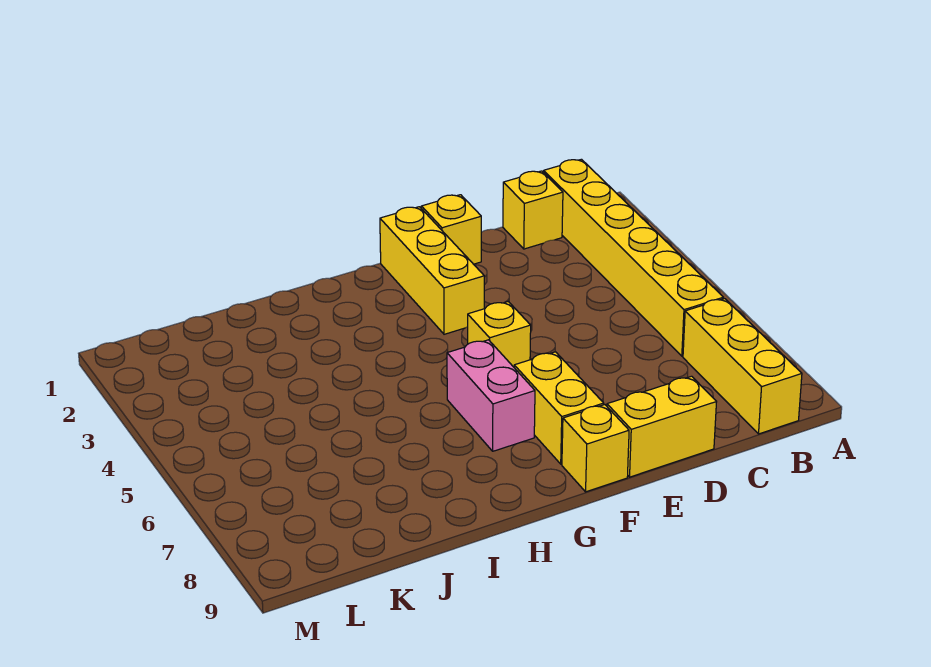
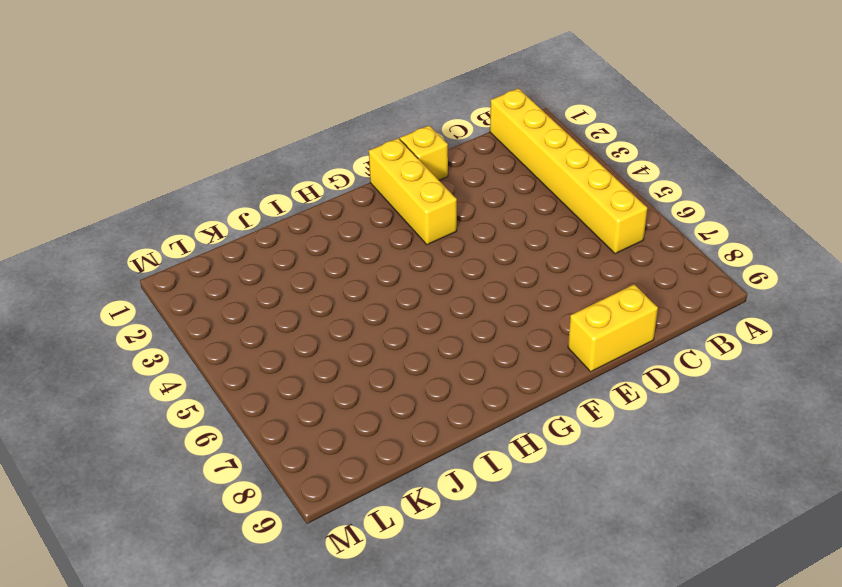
none -> yellow 1x3 brick [683,299,802,434]
none -> yellow 1x1 brick [503,171,563,249]

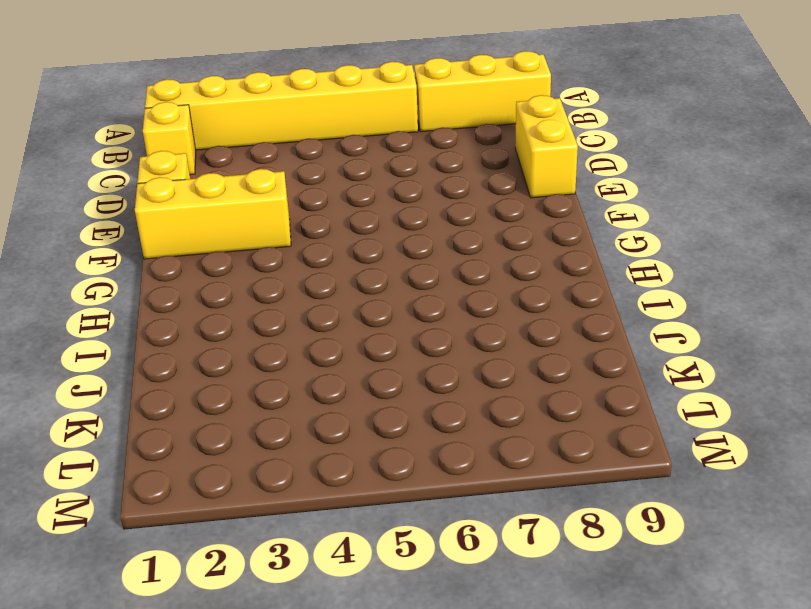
none -> yellow 1x1 brick [468,302,531,367]
none -> yellow 1x2 brick [514,352,604,464]

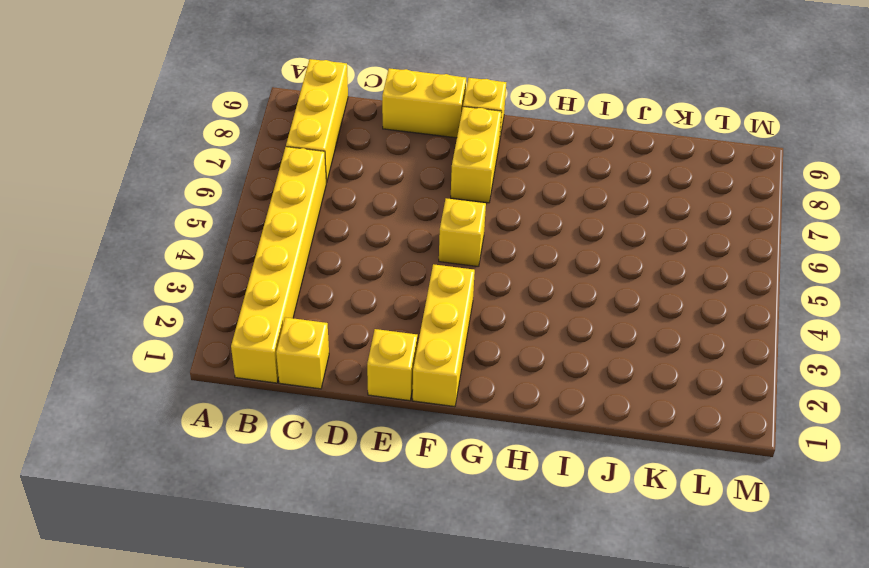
none -> pink 1x2 brick [447,340,535,451]

